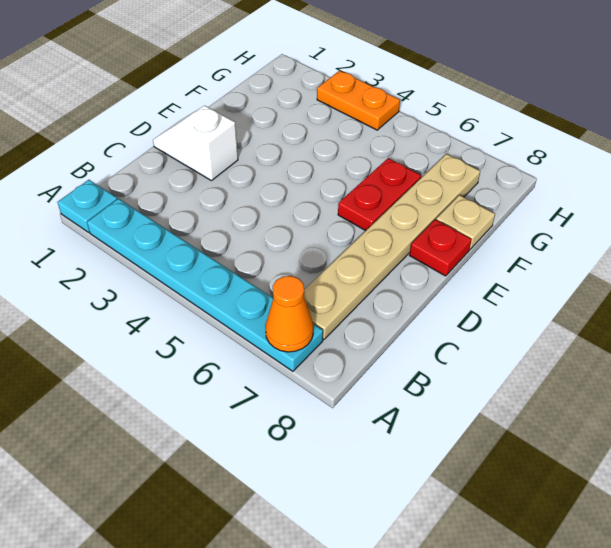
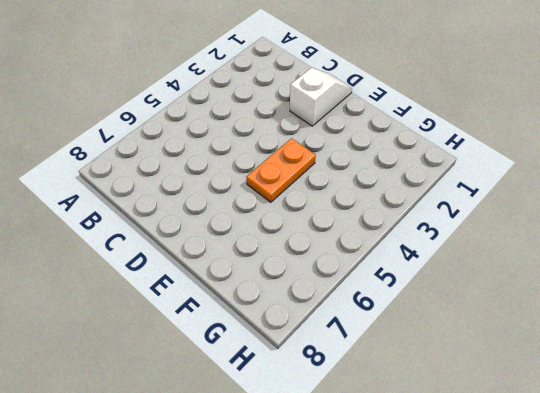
orange 1x2 plate [247,138,316,202] -> orange 1x2 plate moved to [317,71,400,130]
none -> cyan 1x1 plate [57,180,117,232]
none -> cyan 1x6 plate [87,199,323,371]

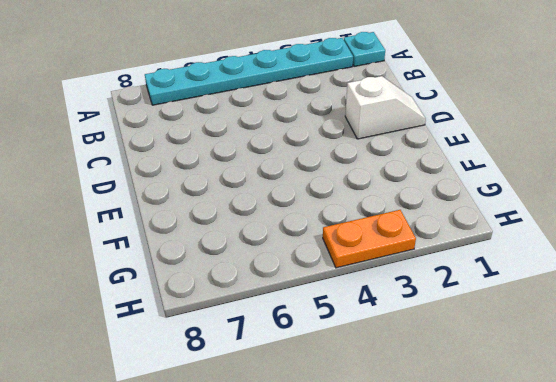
none -> tan 1x6 plate [304,154,480,340]
none -> red 1x2 plate [338,158,421,231]

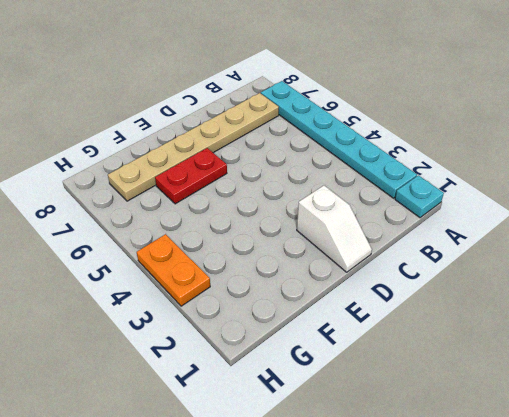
none -> red 1x1 plate [410,220,472,276]
none -> tan 1x1 plate [436,195,495,249]

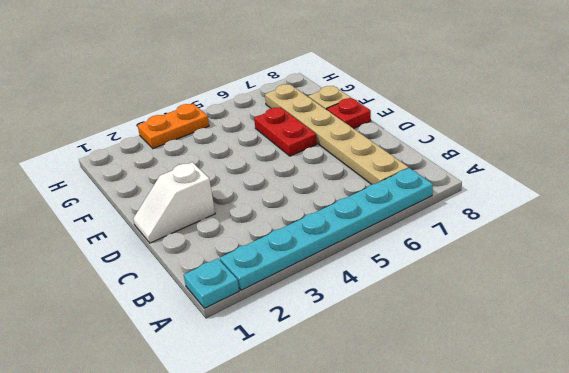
none -> orange 1x1 cone [265,276,313,352]

